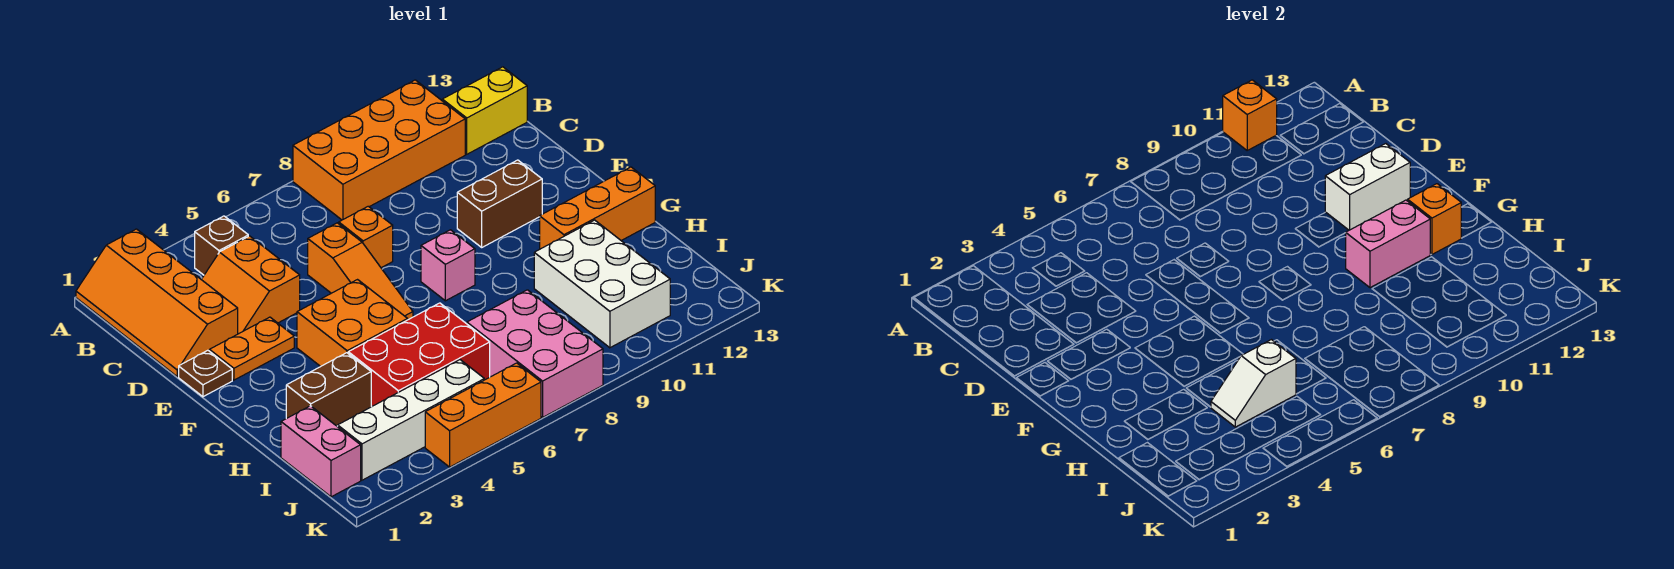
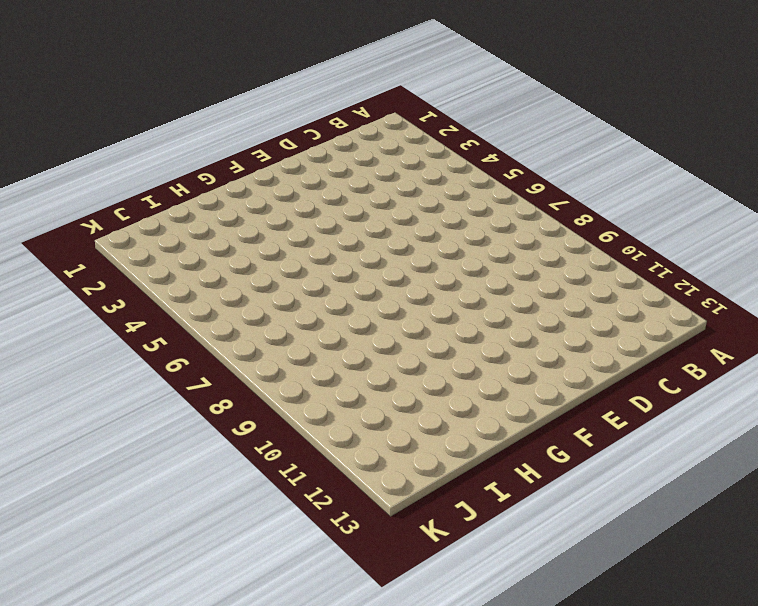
none -> orange 2x4 slope [76,229,238,377]
none -> orange 2x4 brick [293,80,465,220]
none -> brown 1x1 brick [195,216,248,275]

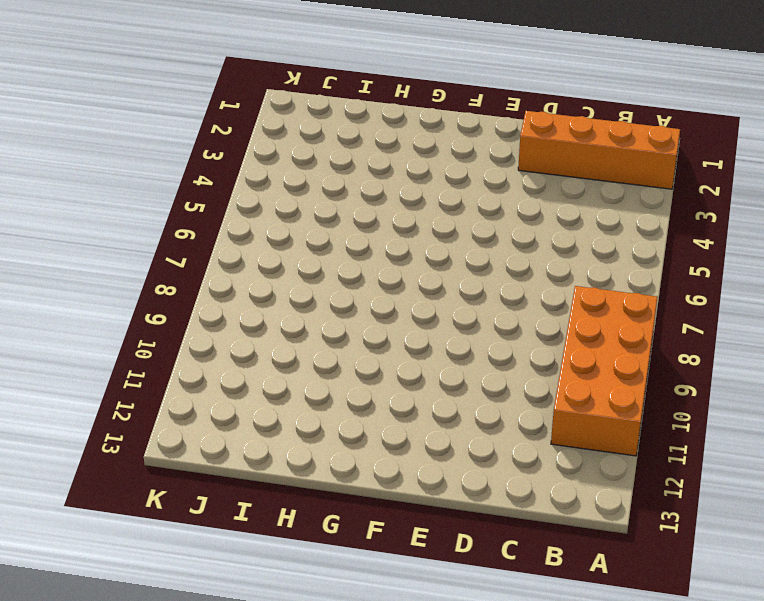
none -> brown 1x1 brick [195,216,248,275]
none -> yellow 1x2 brick [442,67,527,154]
none -> orange 2x2 slope [201,236,300,334]

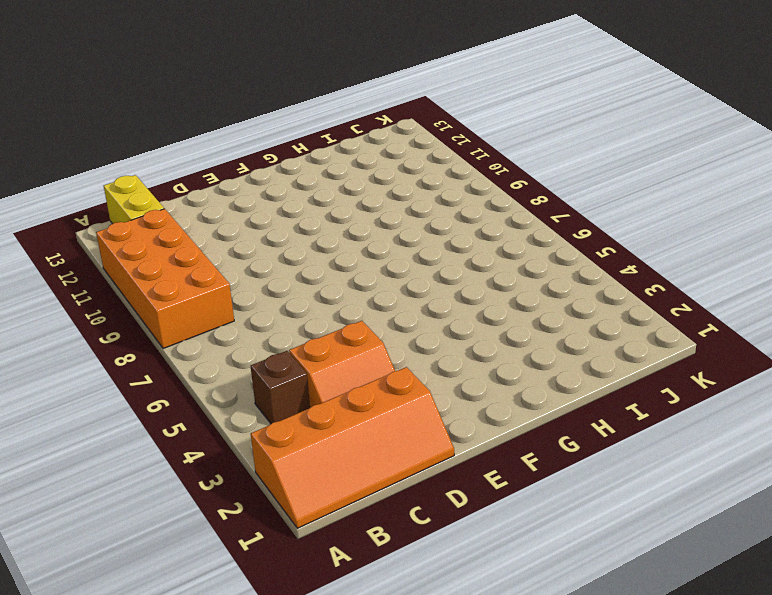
none -> orange 1x3 slope [308,223,413,320]
none -> orange 1x1 brick [339,206,393,268]
none -> brown 1x1 plate [179,350,232,397]

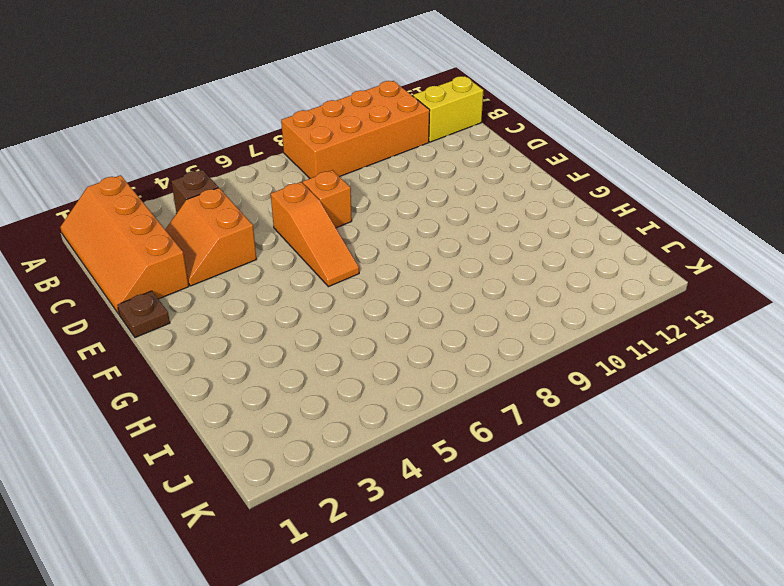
none -> orange 1x2 plate [209,317,294,380]
none -> brown 1x2 brick [457,160,542,247]
none -> orange 2x2 brick [297,280,408,366]

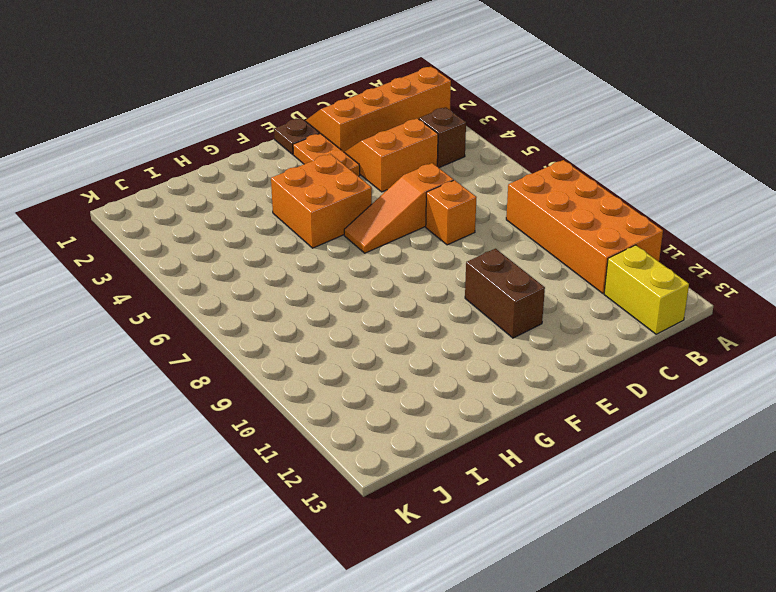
none -> pink 1x1 brick [421,230,475,301]
none -> orange 1x3 brick [540,167,655,249]
none -> brown 1x2 brick [286,353,371,426]

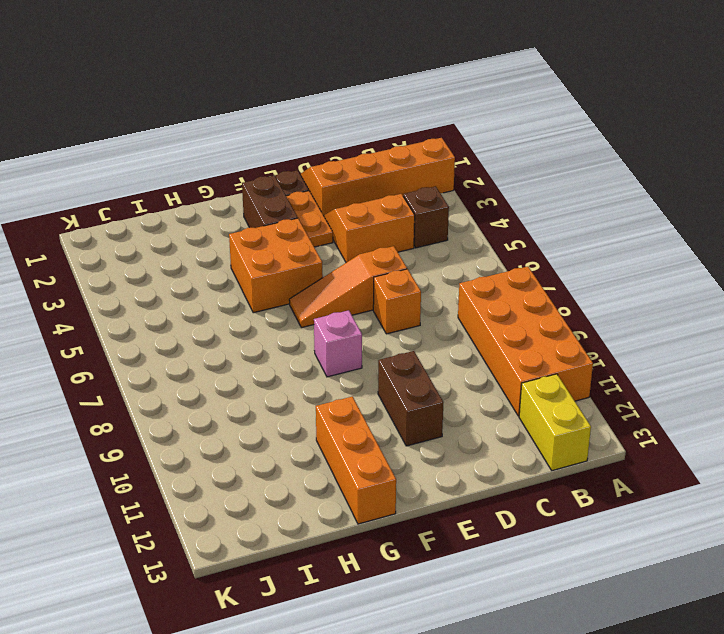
brown 1x2 brick [242,176,298,228] -> brown 1x2 brick moved to [286,353,371,426]
none -> red 2x3 brick [348,303,490,407]
none -> white 2x3 brick [534,220,670,348]
none -> pink 1x2 brick [281,406,361,497]

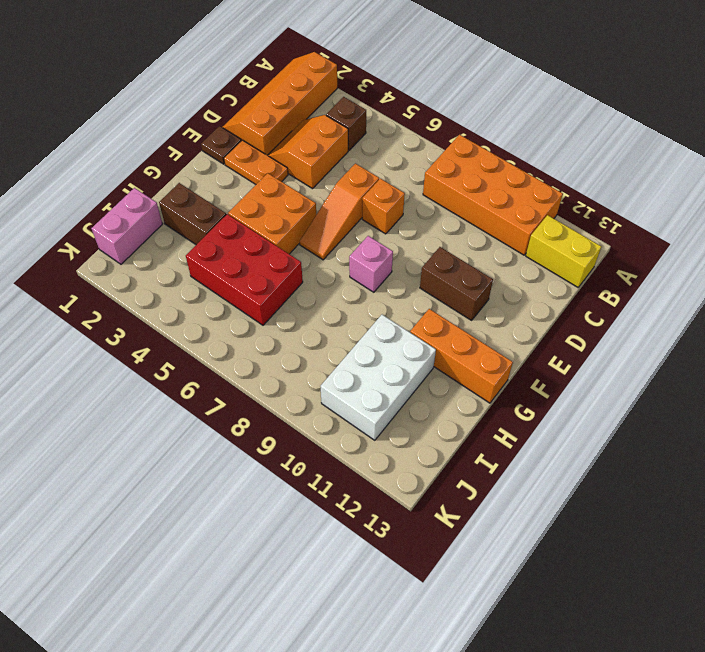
none -> pink 2x3 brick [467,290,603,417]
none -> white 1x4 brick [338,360,484,480]
none -> orange 1x3 brick [425,363,541,467]

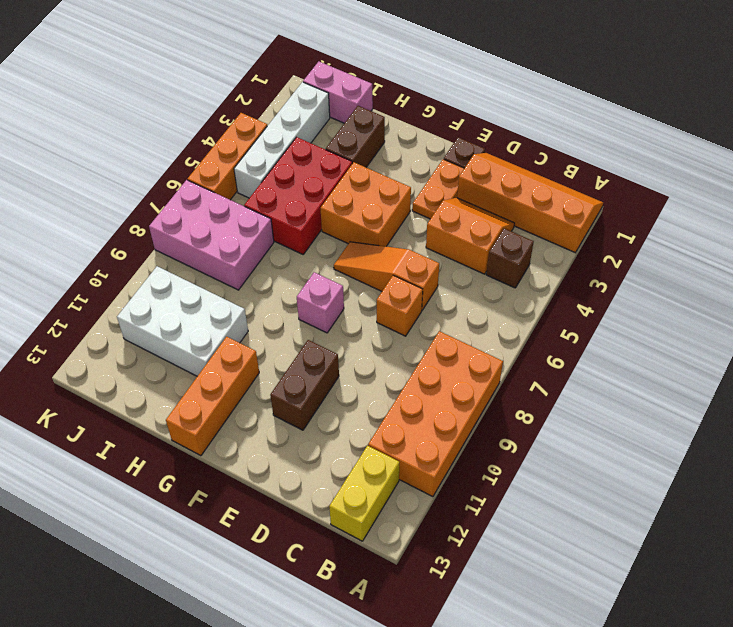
none -> orange 1x1 brick [1223,80,1277,150]
none -> white 1x2 brick [1325,144,1410,230]
none -> pink 1x2 brick [1346,200,1430,288]

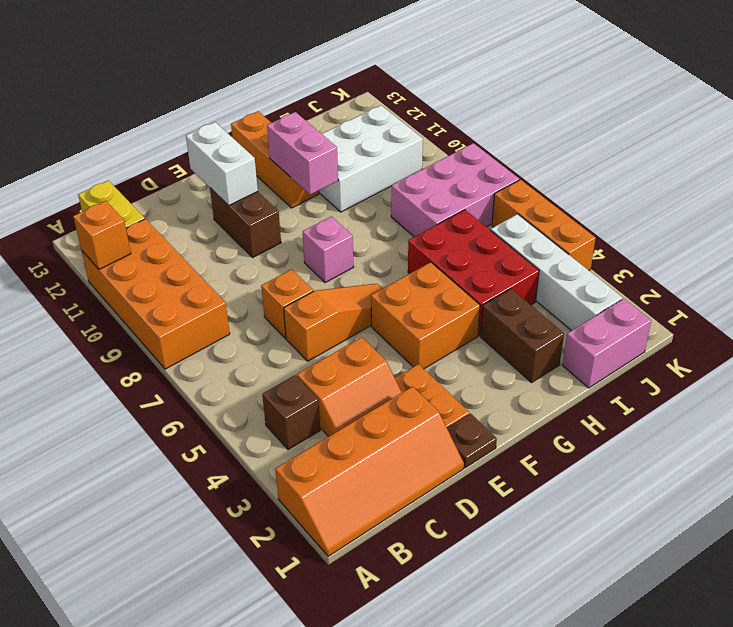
none -> orange 1x1 brick [1408,184,1461,254]
none -> white 1x2 slope [1211,340,1296,427]

